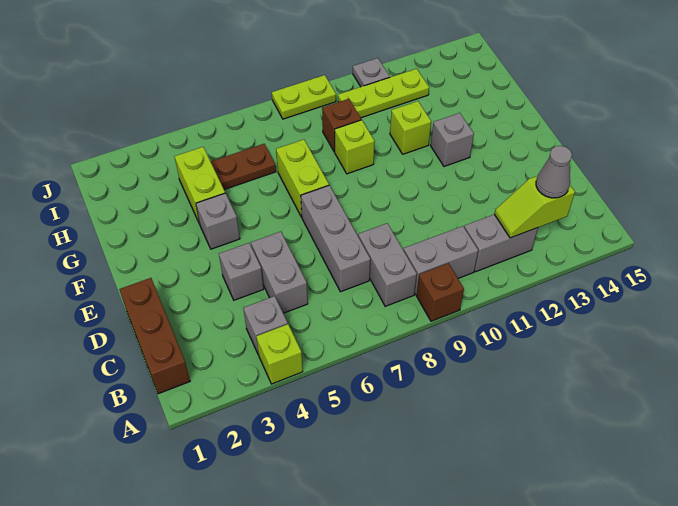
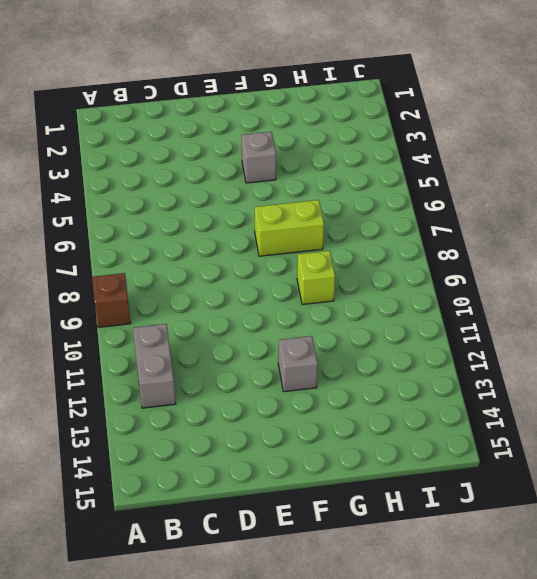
none -> lime 1x1 brick [256,324,303,384]
none -> brown 1x3 brick [119,278,190,394]
none -> grey 1x1 brick [243,296,288,355]

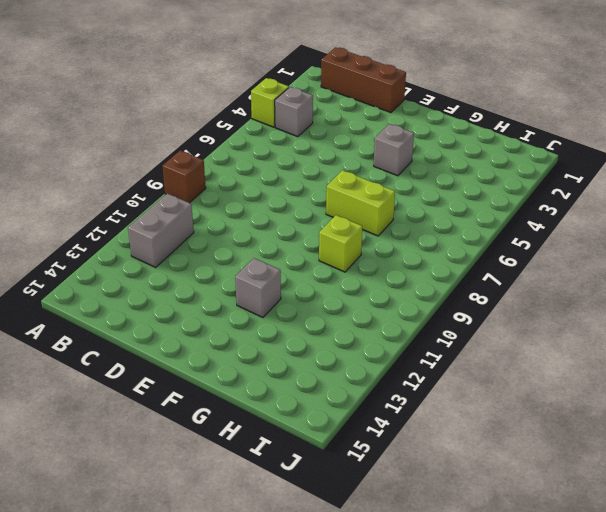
none -> grey 1x2 brick [358,223,417,306]
none -> grey 1x2 brick [404,226,478,295]
none -> grey 1x2 brick [251,232,308,313]

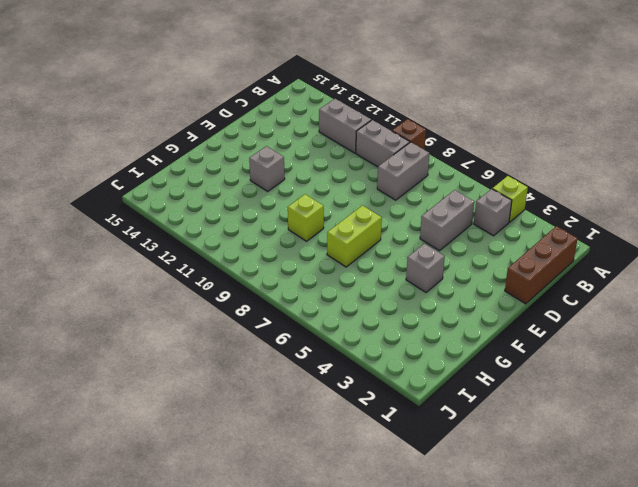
none -> grey 1x3 brick [301,185,370,292]
none -> grey 1x1 brick [219,243,264,300]
none -> lime 1x2 brick [175,147,225,224]

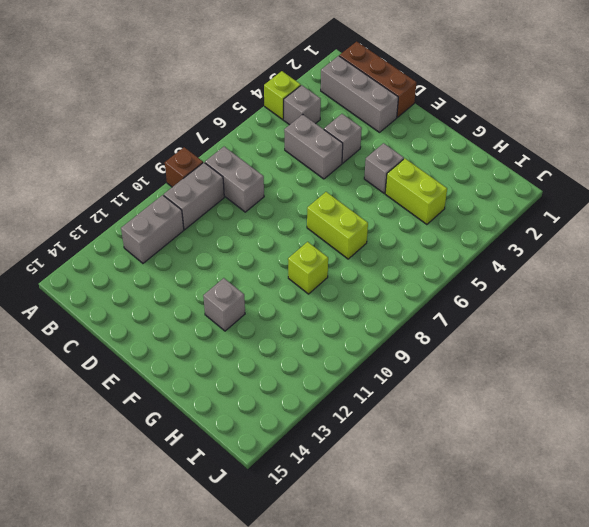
grey 1x3 brick [321,56,398,132] -> grey 1x3 brick moved to [301,185,370,292]
none -> lime 1x1 brick [390,101,431,154]
none -> brown 1x2 plate [211,144,276,190]
none -> brown 1x1 brick [322,99,361,152]

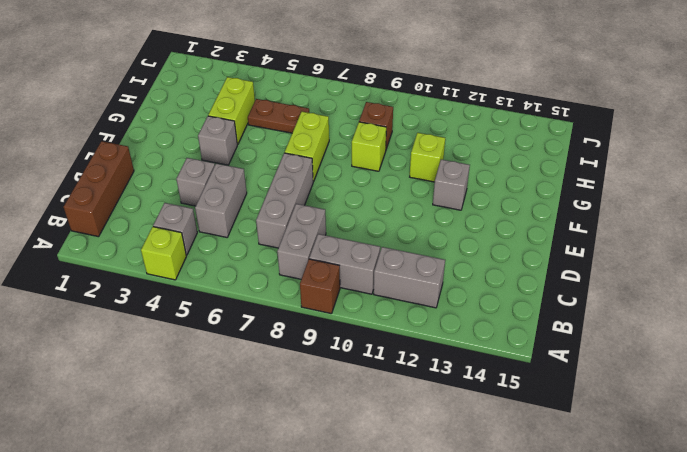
none -> lime 1x3 plate [338,69,429,118]
none -> lime 1x2 plate [272,75,336,119]
none -> grey 1x1 plate [353,58,390,87]

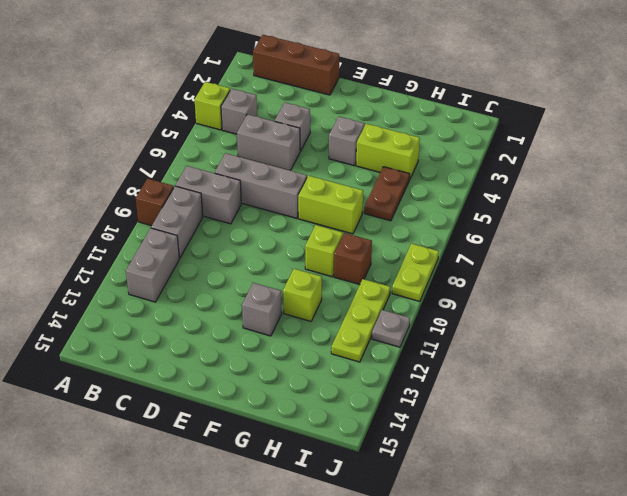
none -> lime 1x2 slope [494,176,575,238]
none -> grey 1x1 cone [536,146,572,198]

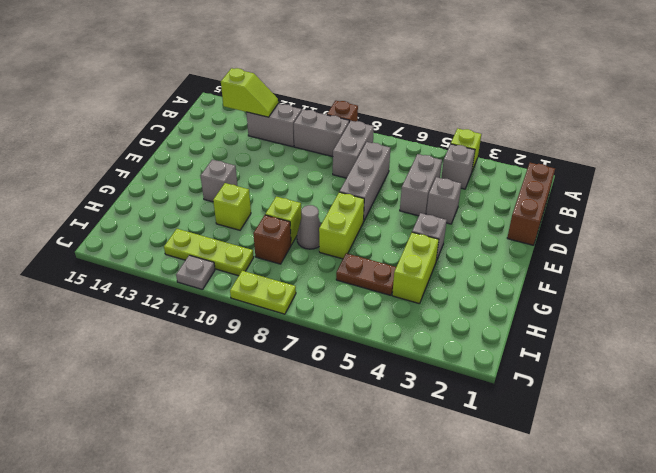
grey 1x1 cone [297,205,321,249] -> grey 1x1 cone moved to [536,146,572,198]

